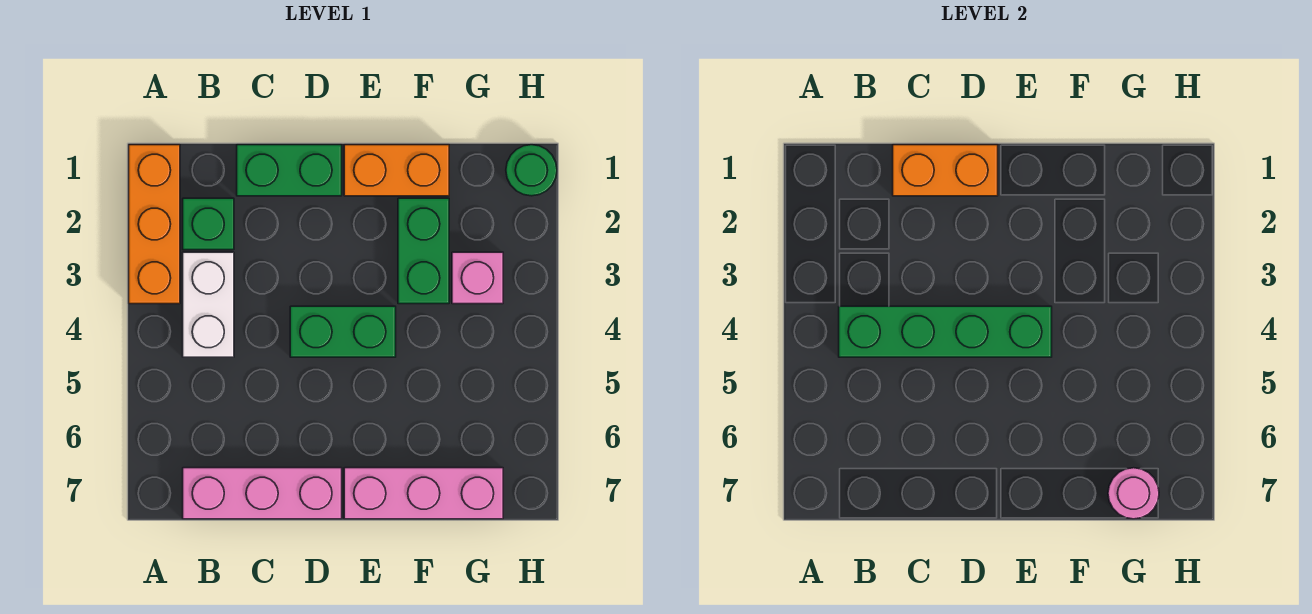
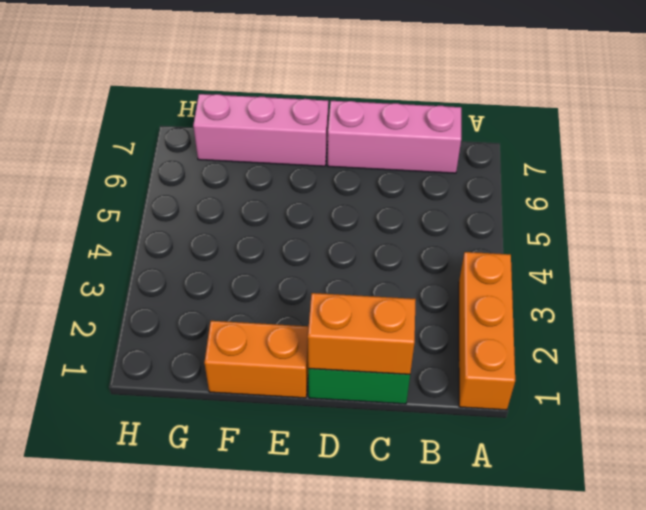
none -> green 1x1 brick [183,198,234,250]
none -> white 1x2 brick [183,252,234,357]
none -> green 1x2 brick [290,306,396,357]

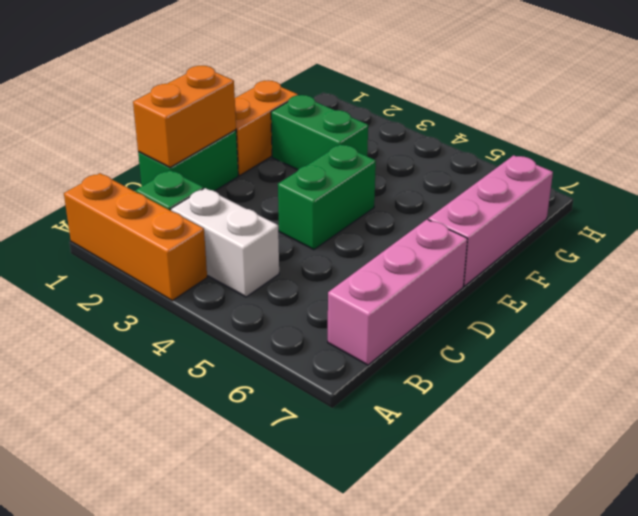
none -> pink 1x1 brick [452,252,503,304]
none -> green 1x1 round brick [506,145,557,196]
none -> green 1x4 brick [839,306,1052,357]

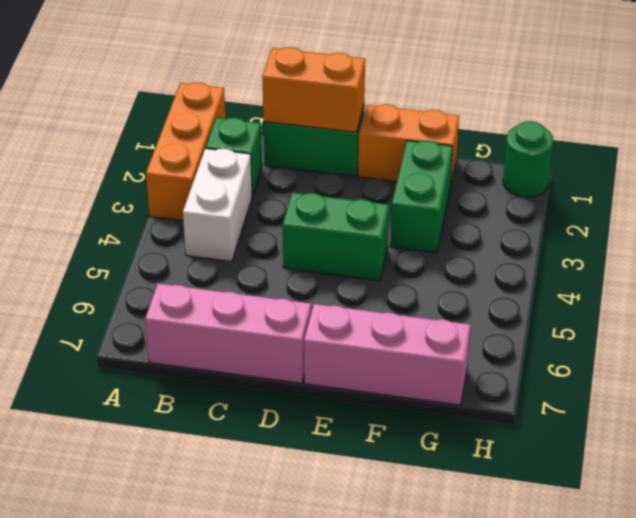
none -> pink 1x1 brick [452,252,503,304]
none -> green 1x4 brick [839,306,1052,357]
none -> pink 1x1 round brick [1108,468,1159,519]

